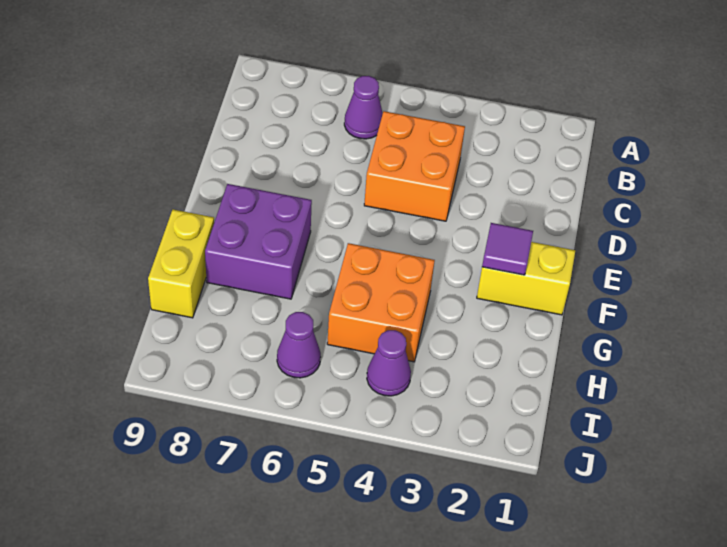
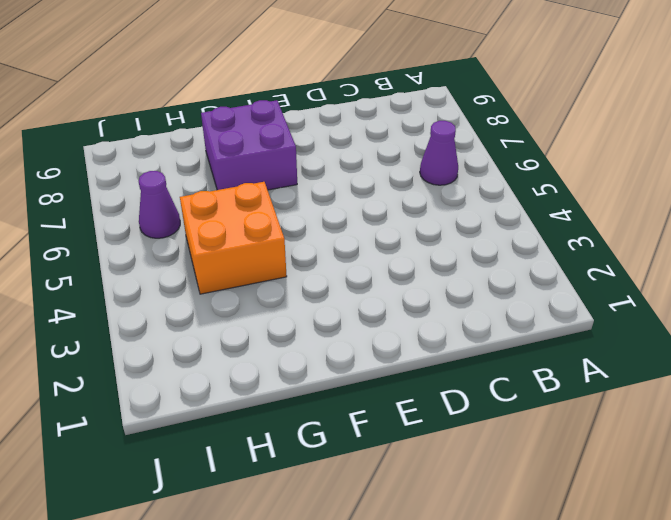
none -> orange 2x2 brick [364,111,465,221]
none -> yellow 1x2 brick [477,242,575,315]

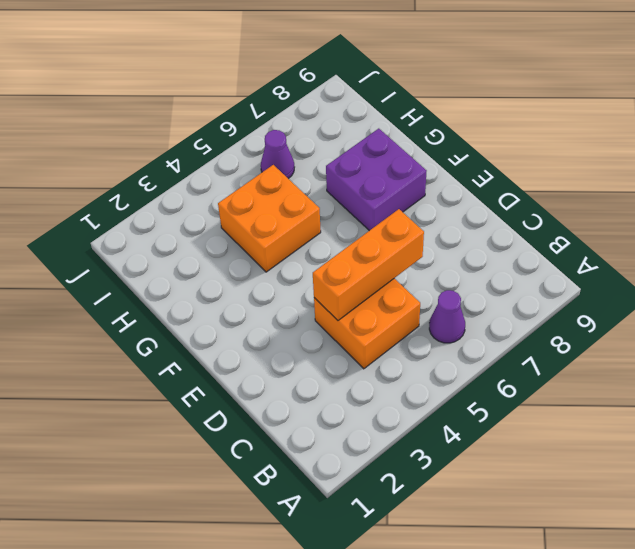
orange 1x3 brick [313,209,424,320] -> none
none -> yellow 1x2 brick [477,242,575,315]
none -> yellow 1x2 brick [148,209,214,318]

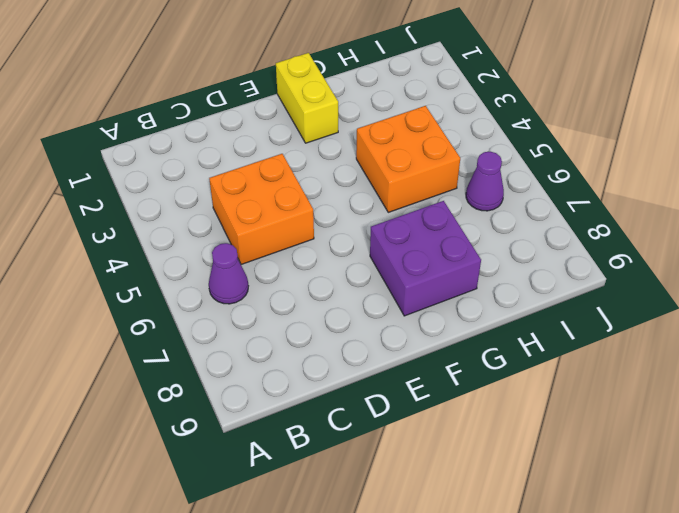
none -> yellow 1x2 brick [148,209,214,318]
none -> purple 1x1 cone [367,330,411,396]

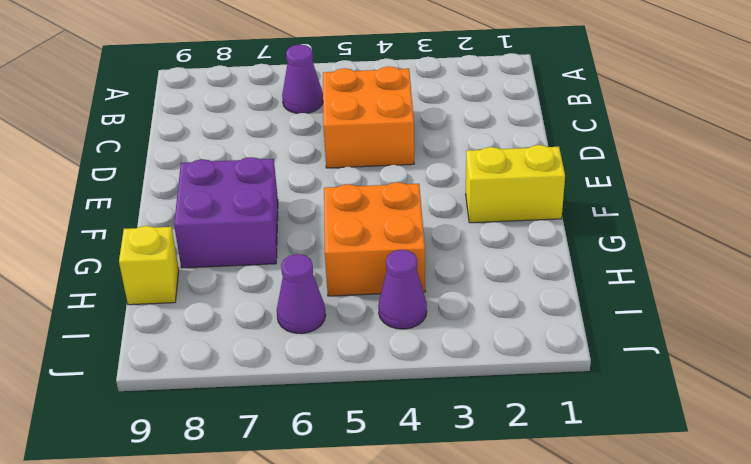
yellow 1x1 brick [119,226,179,305] -> yellow 1x2 brick [148,209,214,318]
none -> purple 1x1 tile [482,223,533,275]

